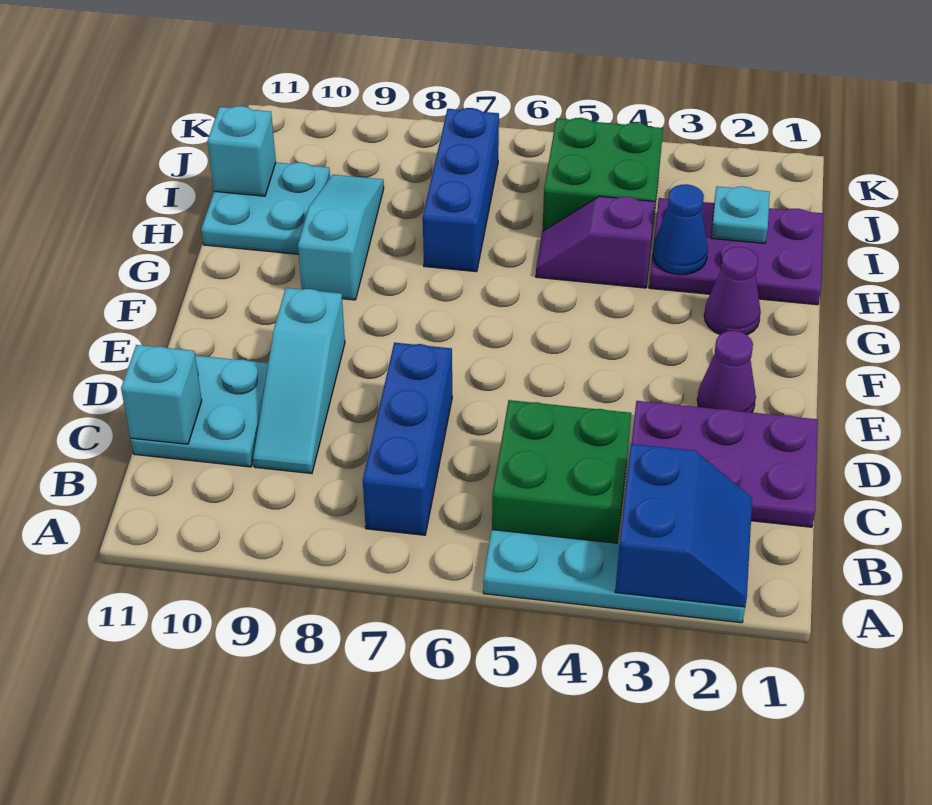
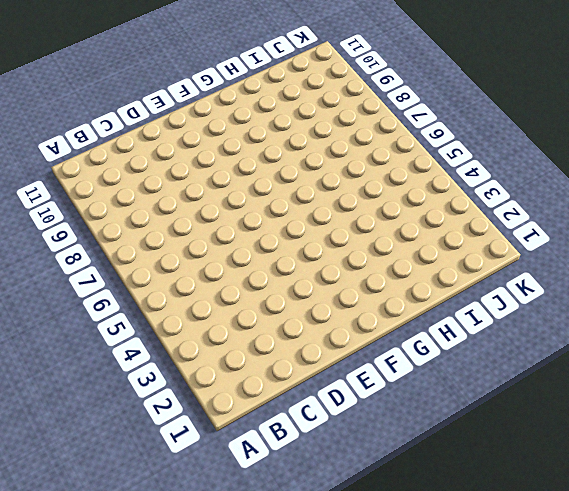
none -> cyan 1x4 plate [483,530,745,623]
none -> green 2x2 brick [492,400,631,543]
none -> blue 1x3 brick [363,343,452,535]

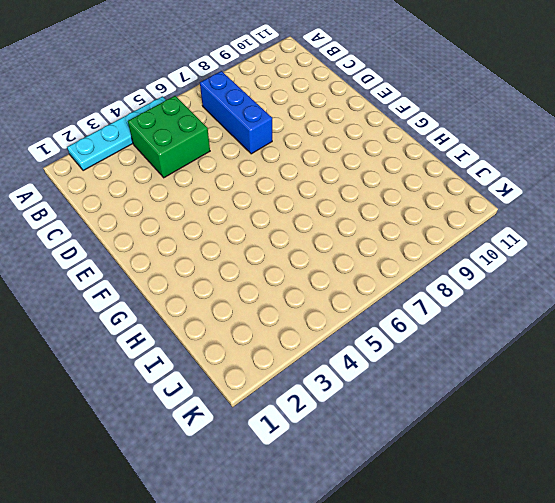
none -> purple 2x3 plate [632,401,818,527]
none -> cyan 1x3 slope [253,288,345,474]
none -> cyan 2x2 plate [131,356,268,467]

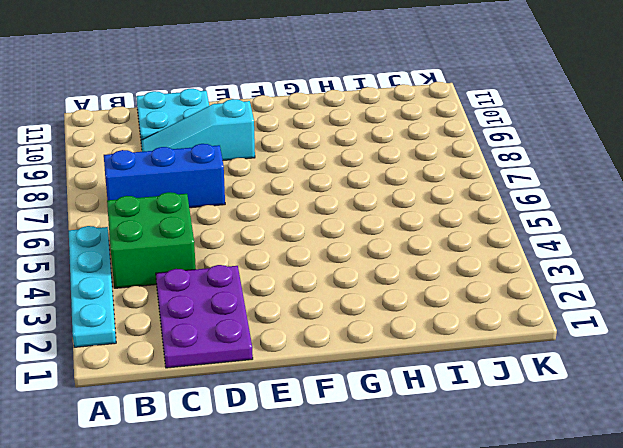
none -> purple 1x1 cone [697,331,756,413]
none -> purple 1x1 cone [704,247,761,335]
none -> cyan 1x3 slope [298,175,384,300]

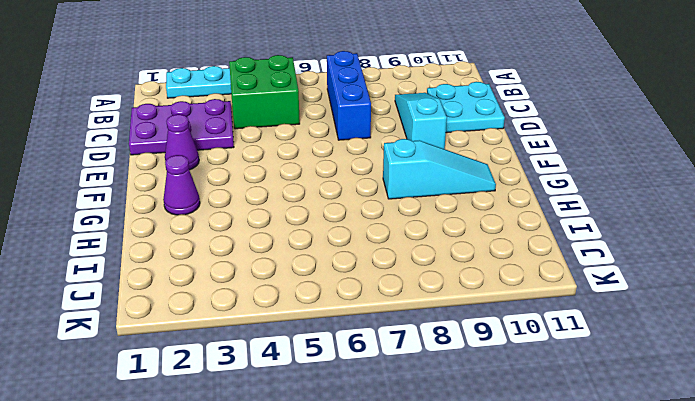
cyan 1x3 slope [383,139,496,199] -> cyan 1x3 slope turned to [298,175,384,300]
none -> purple 2x3 plate [649,198,823,305]
none -> purple 1x2 slope [536,196,655,288]
none -> blue 1x3 brick [423,108,499,272]

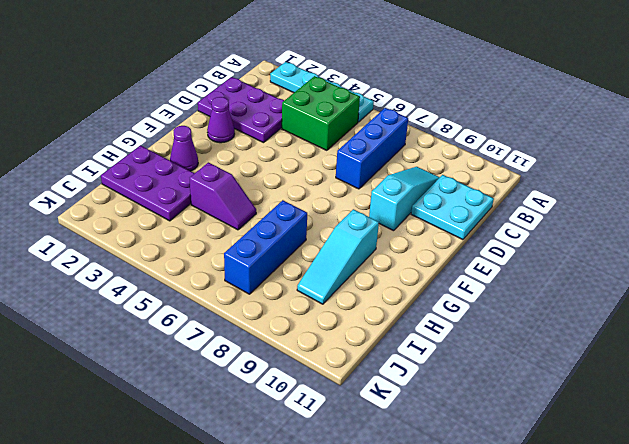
none -> cyan 2x2 plate [201,162,330,254]
none -> green 2x2 brick [542,118,663,241]
none -> blue 2x2 slope [615,444,752,607]

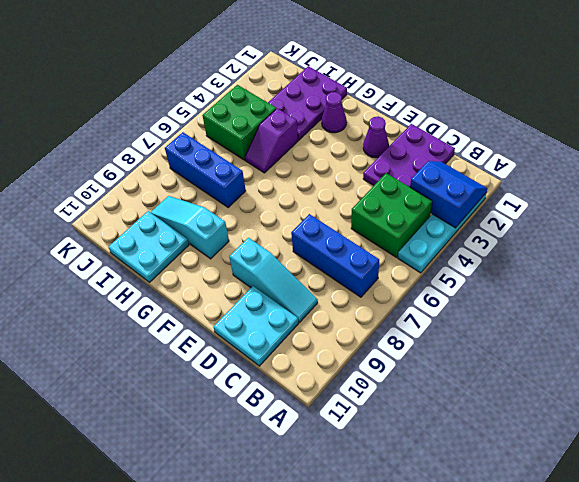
none -> cyan 1x1 brick [121,345,202,444]
none -> blue 1x1 cone [653,184,708,275]
none -> cyan 1x1 plate [711,186,770,243]

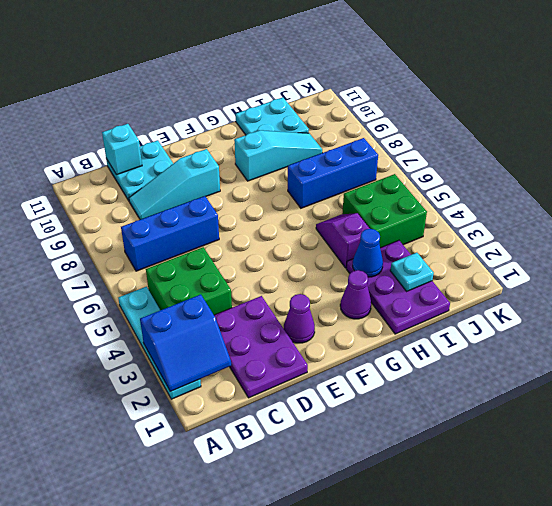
none -> cyan 1x1 brick [207,106,276,196]

